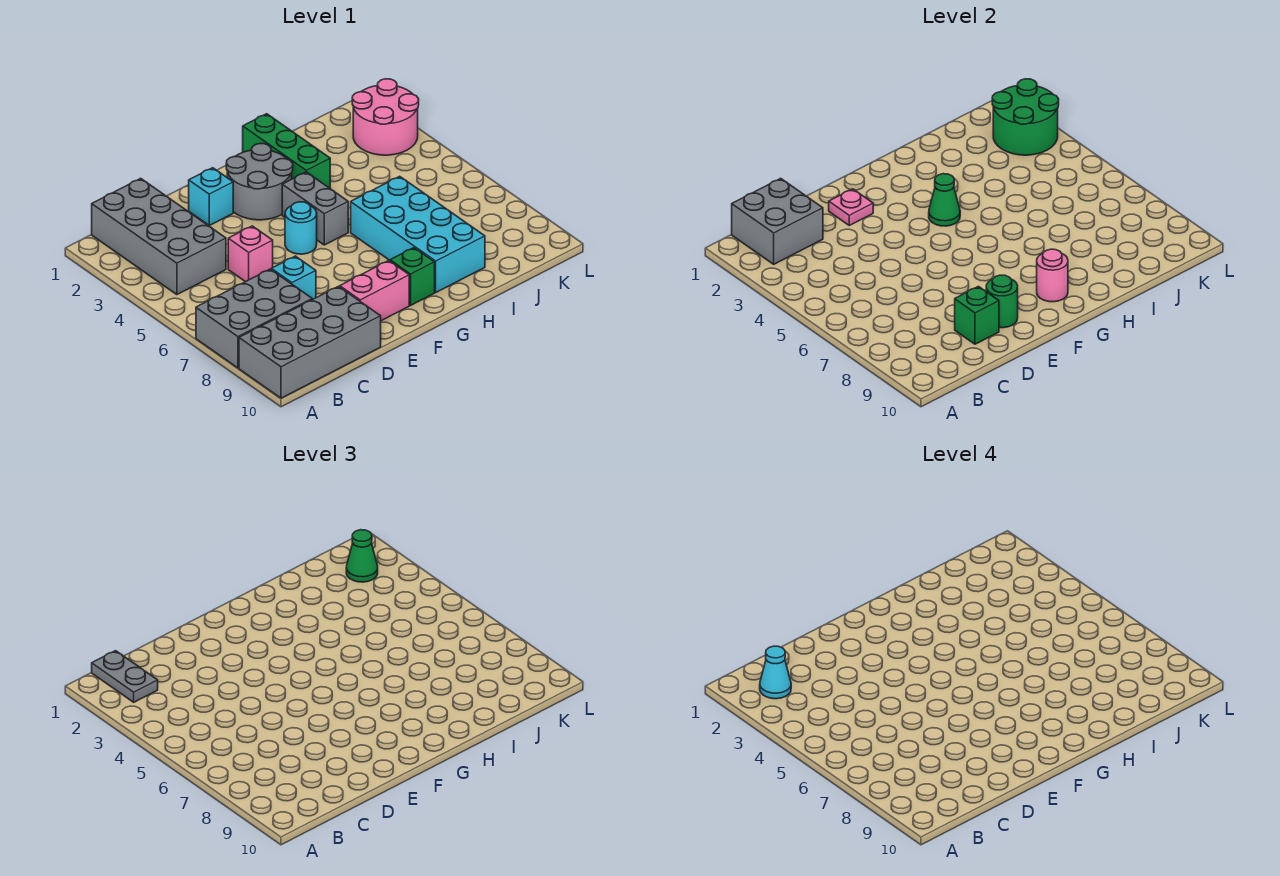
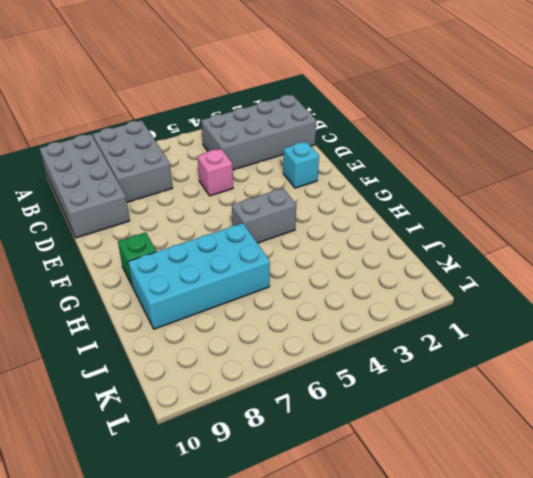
none -> cyan 1x1 brick [271,256,316,299]
none -> pink 1x2 brick [340,261,409,321]
none -> grey 2x2 round brick [226,144,293,220]

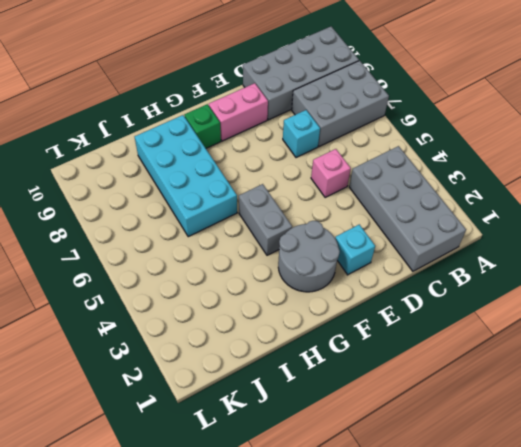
none -> cyan 1x1 round brick [285,202,317,254]
none -> green 1x3 brick [243,114,330,188]
none -> pink 2x2 round brick [352,79,419,155]

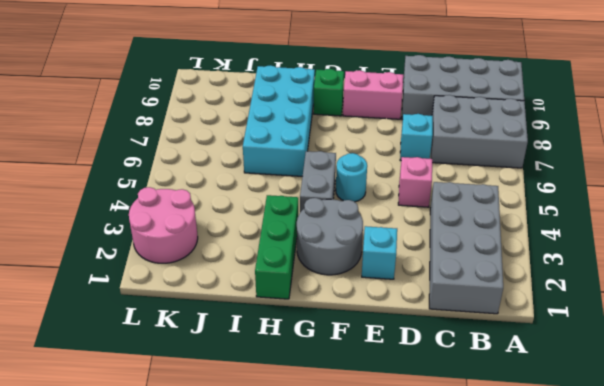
none -> grey 2x2 brick [732,178,823,264]
none -> green 1x1 brick [955,286,999,344]
none -> pink 1x1 plate [829,189,873,225]

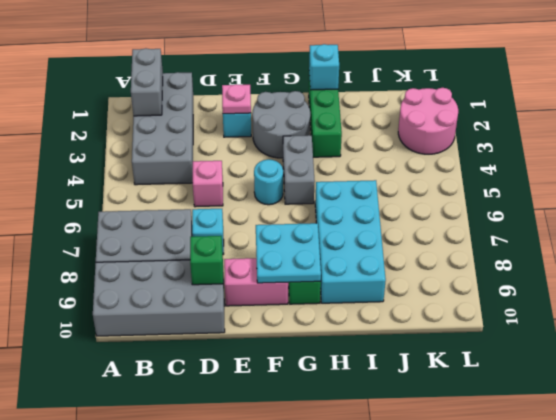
grey 1x2 brick [131,48,163,116] -> grey 2x2 brick [732,178,823,264]
cyan 2x2 plate [256,223,321,283] -> pink 1x1 round brick [1037,249,1068,302]
cyan 1x1 brick [309,44,339,90] -> none
none -> green 1x1 round brick [986,275,1018,328]
none -> green 1x1 cone [929,174,960,226]
none -> green 2x2 round brick [992,79,1059,155]

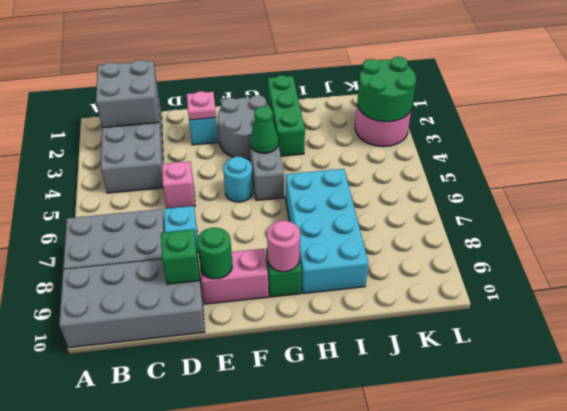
none -> grey 1x2 plate [92,651,158,702]
none -> green 1x1 cone [346,530,378,582]
none -> cyan 1x1 cone [760,646,791,699]

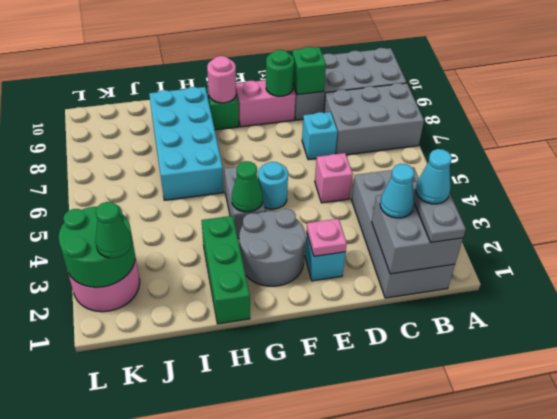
cyan 1x1 cone [380,164,414,218] -> none

